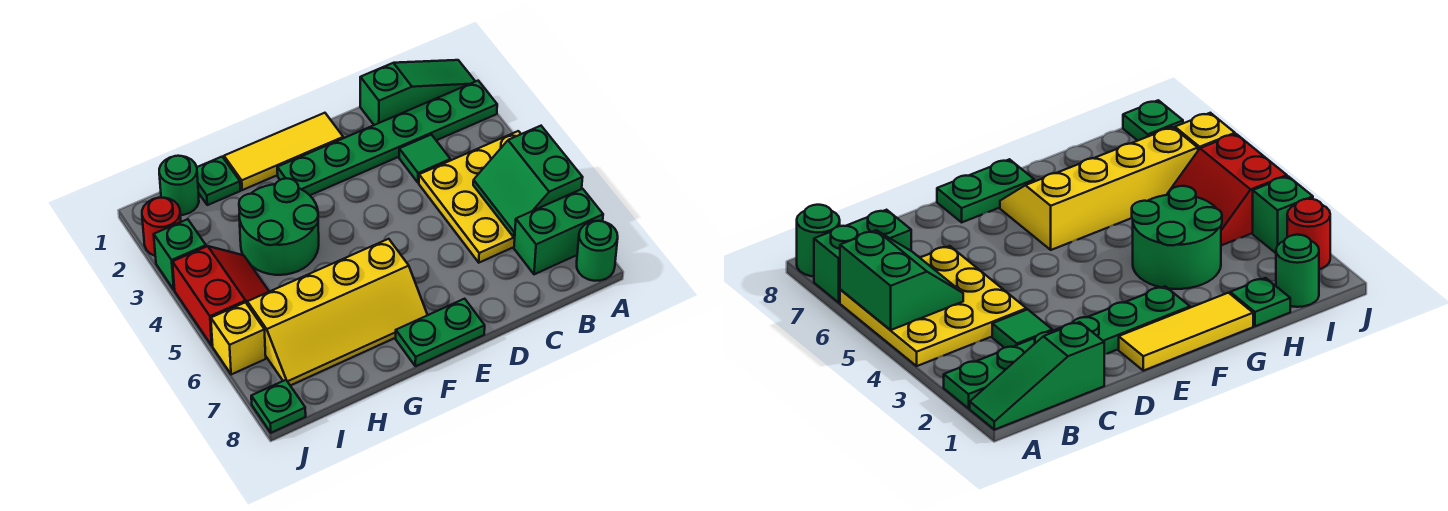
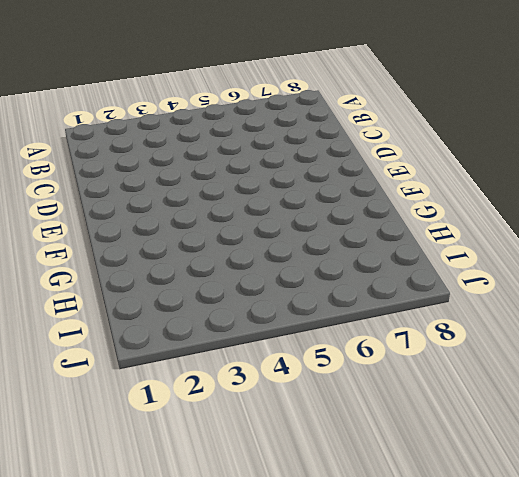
none -> green 1x3 slope [360,60,475,125]
none -> green 1x6 plate [277,81,497,195]
none -> yellow 3x3 plate [419,131,521,263]

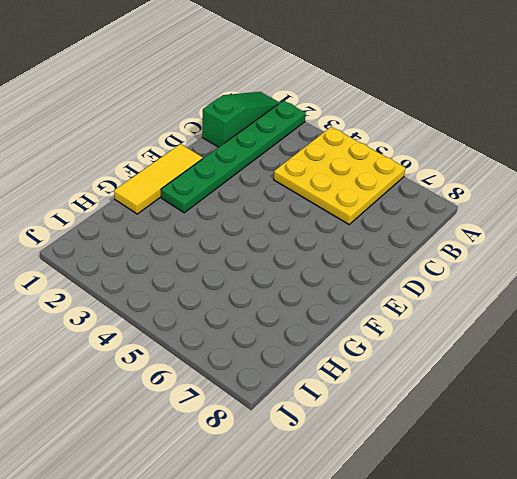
none -> green 1x2 brick [514,189,603,274]
none -> green 1x1 round brick [577,221,618,281]
none -> green 1x1 tile [399,135,450,183]

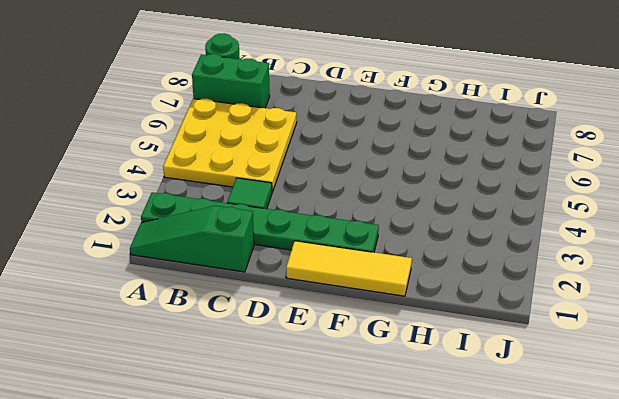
none -> green 1x2 plate [396,299,485,366]
none -> yellow 2x4 slope [247,239,427,386]
none -> green 2x2 round brick [239,178,319,275]

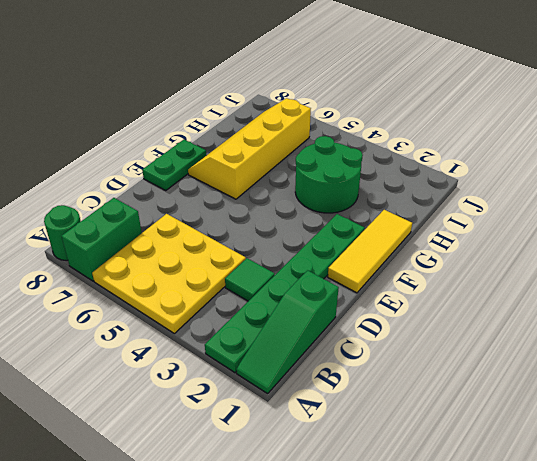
none -> green 1x1 plate [197,157,240,205]
none -> green 1x1 round brick [159,156,199,215]
none -> red 2x2 slope [173,246,269,346]

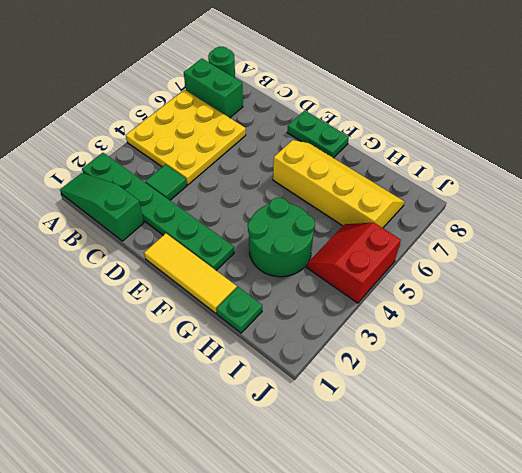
none -> green 1x1 round brick [159,156,199,215]
none -> red 1x1 round brick [142,198,181,256]
none -> green 1x1 brick [154,219,206,290]

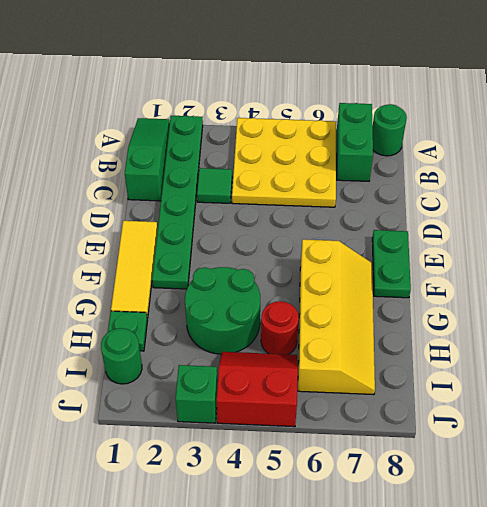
red 1x1 round brick [261,301,299,354] -> red 1x1 round brick moved to [142,198,181,256]
none -> yellow 1x1 brick [211,302,266,374]
none -> green 1x1 plate [251,380,306,433]
none -> green 2x2 slope [473,126,583,237]

